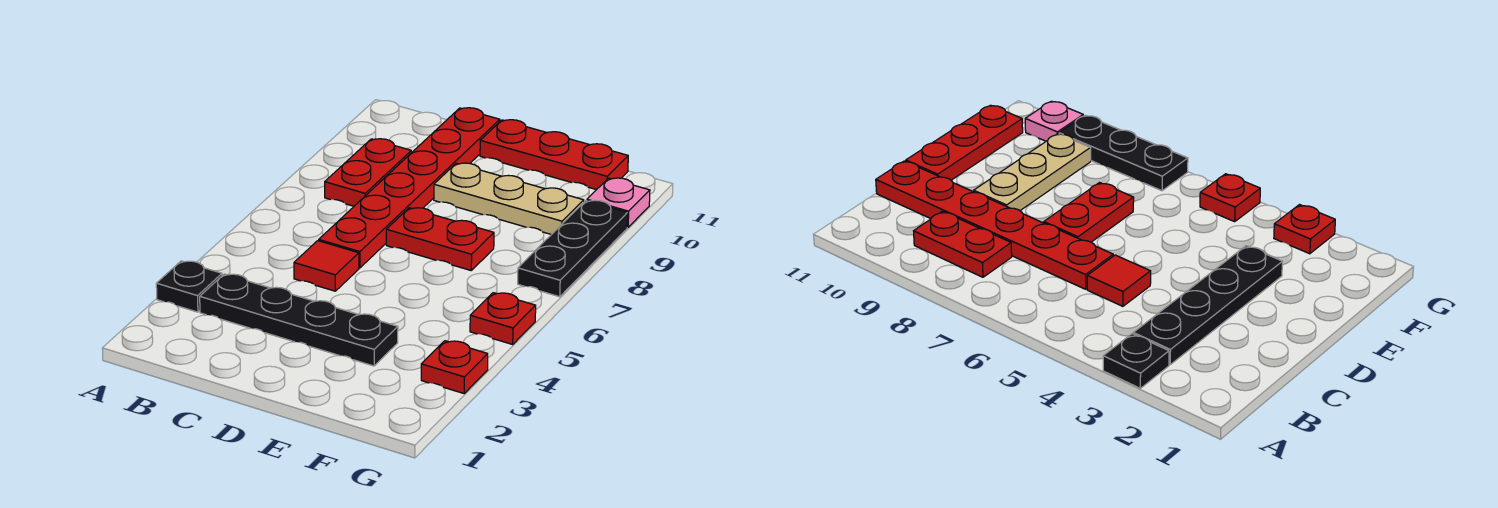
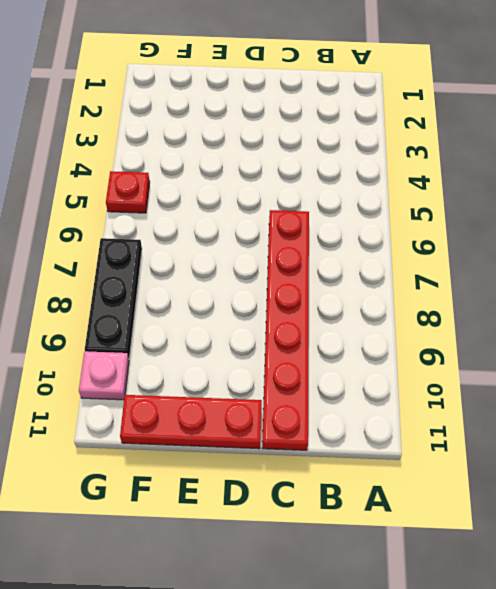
none -> black 1x1 plate [156,261,222,312]
none -> black 1x4 plate [200,274,398,366]
none -> red 1x2 plate [325,139,411,206]

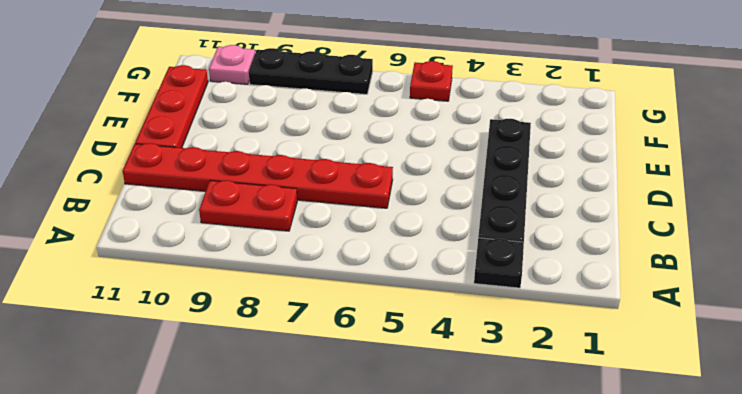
none -> red 1x1 tile [294,241,359,291]
none -> red 1x2 plate [386,208,494,270]
none -> tan 1x3 plate [434,163,584,235]

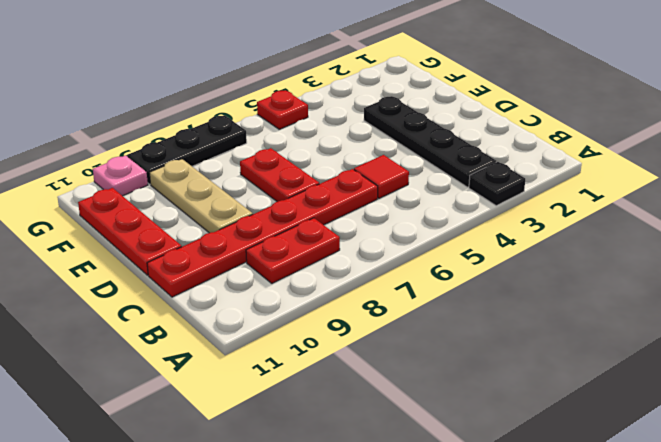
none -> red 1x1 plate [421,341,488,393]

